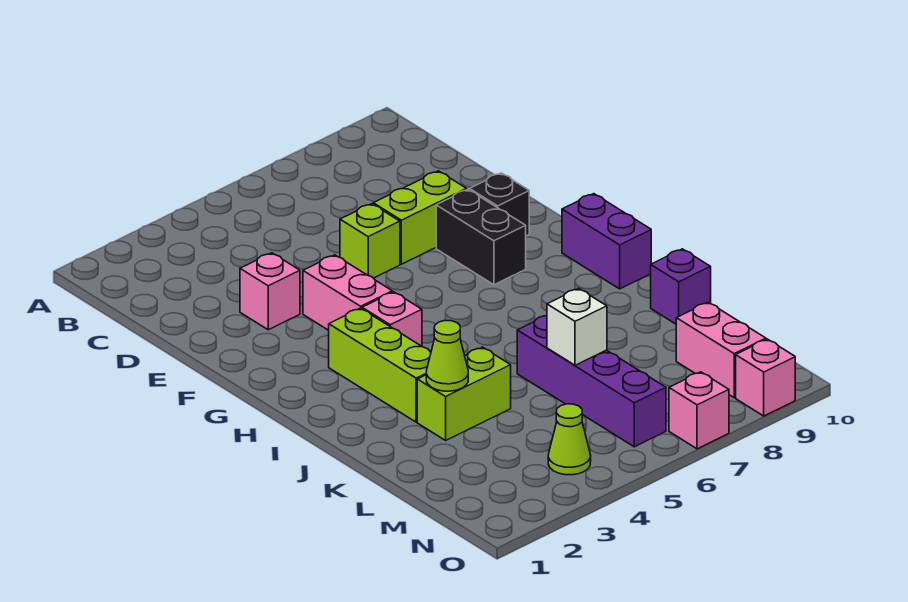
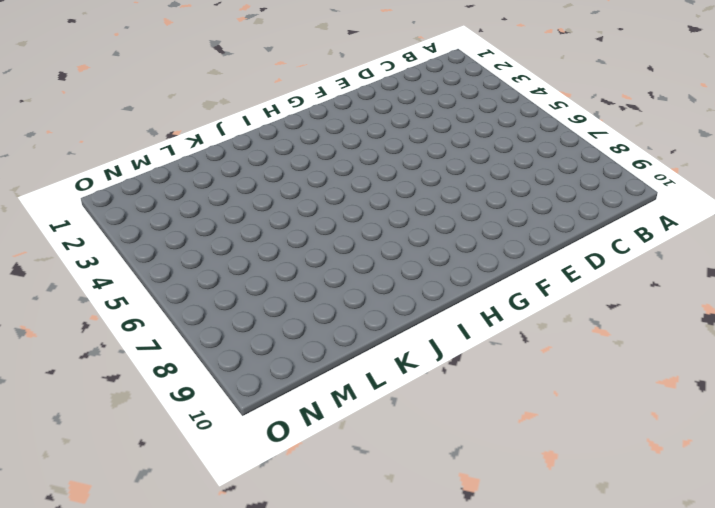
none -> pink 1x1 brick [240,253,300,330]
none -> lime 1x1 brick [340,204,400,278]
none -> lime 1x2 brick [373,171,467,264]

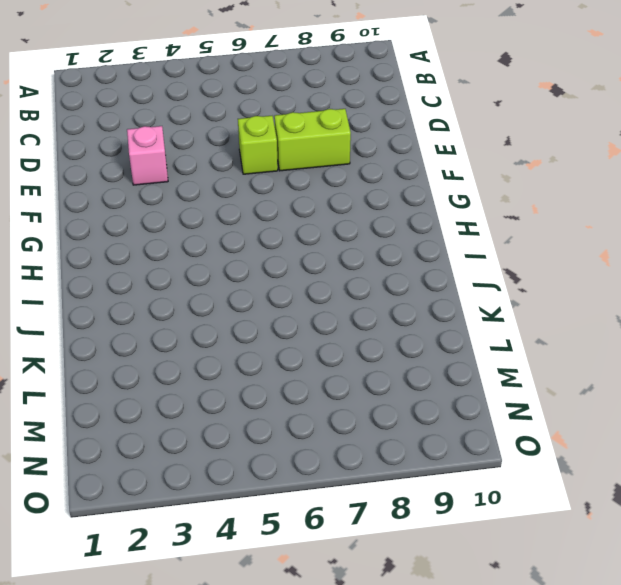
none -> pink 1x2 brick [303,255,392,330]
none -> black 1x2 brick [436,189,526,285]
none -> black 1x1 brick [470,173,529,236]

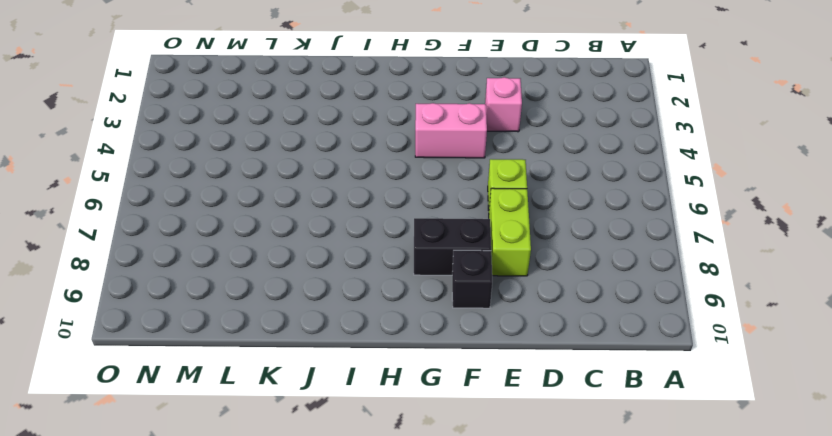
none -> lime 1x3 brick [329,308,431,422]
none -> pink 1x1 brick [362,292,422,346]
none -> purple 1x2 brick [562,194,651,289]

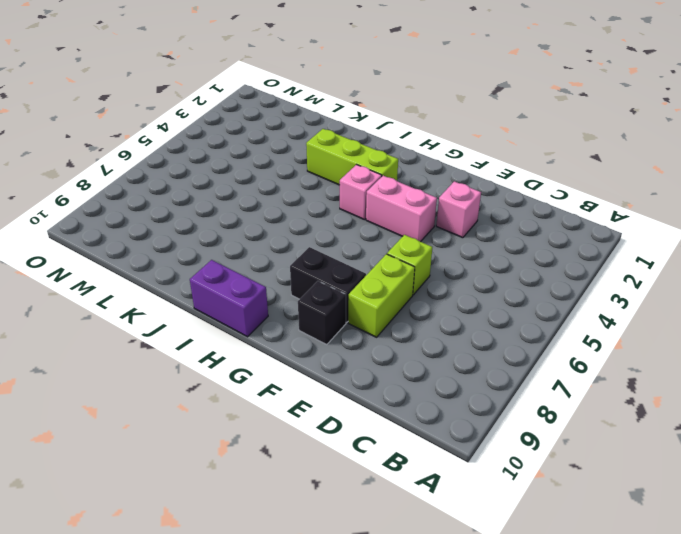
none -> lime 1x2 brick [417,347,511,440]
none -> purple 1x4 brick [517,316,666,447]
none -> purple 1x1 brick [651,249,711,324]

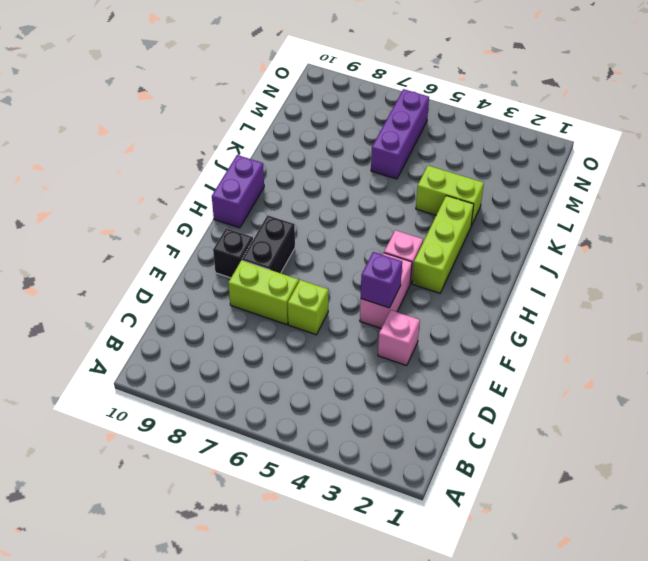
purple 1x1 brick [361,252,402,308] -> purple 1x1 brick moved to [651,249,711,324]
purple 1x3 brick [371,89,429,179] -> purple 1x4 brick [517,316,666,447]
none -> pink 1x2 brick [676,302,766,397]
none -> lime 1x1 cone [548,404,591,475]
none -> pink 1x1 brick [669,372,729,449]

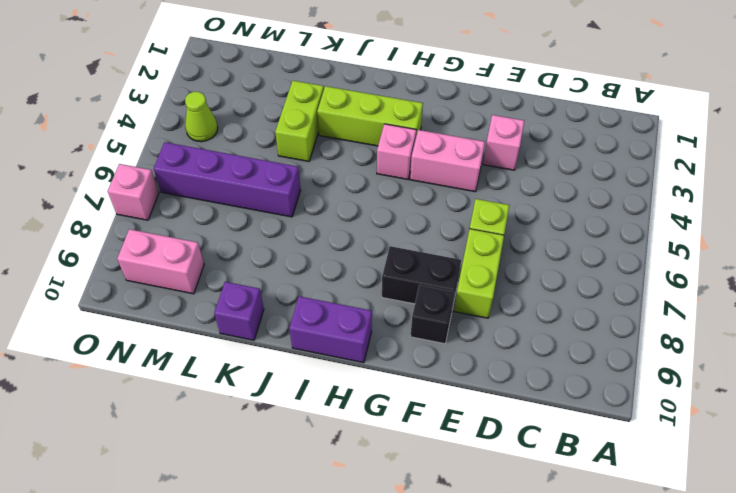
none -> pink 1x1 brick [736,339,795,416]
none -> lime 1x1 cone [426,320,468,391]
none -> white 1x1 brick [547,288,607,365]

